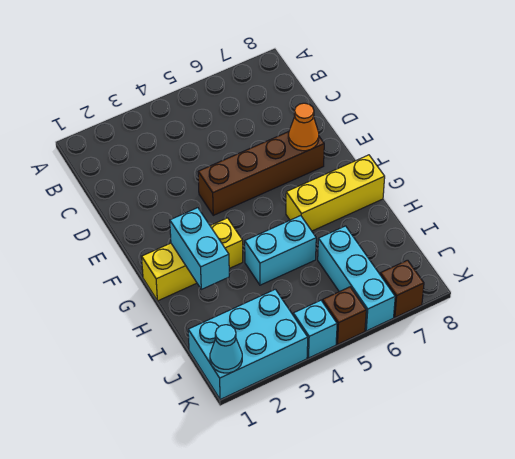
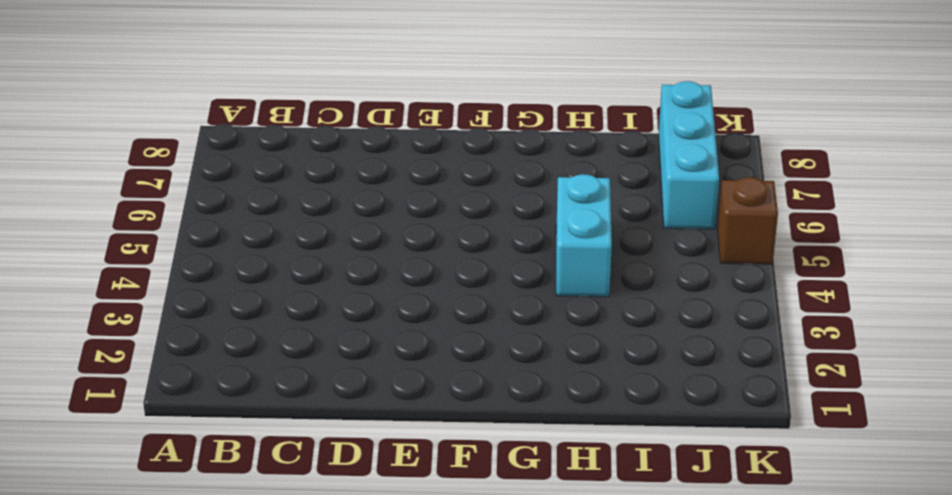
cyan 1x3 brick [659,81,719,229] -> cyan 1x3 brick turned to [318,226,395,331]
none -> brown 1x4 brick [198,132,324,215]
none -> yellow 1x3 brick [142,218,243,301]
none -> yellow 1x3 brick [286,155,385,231]

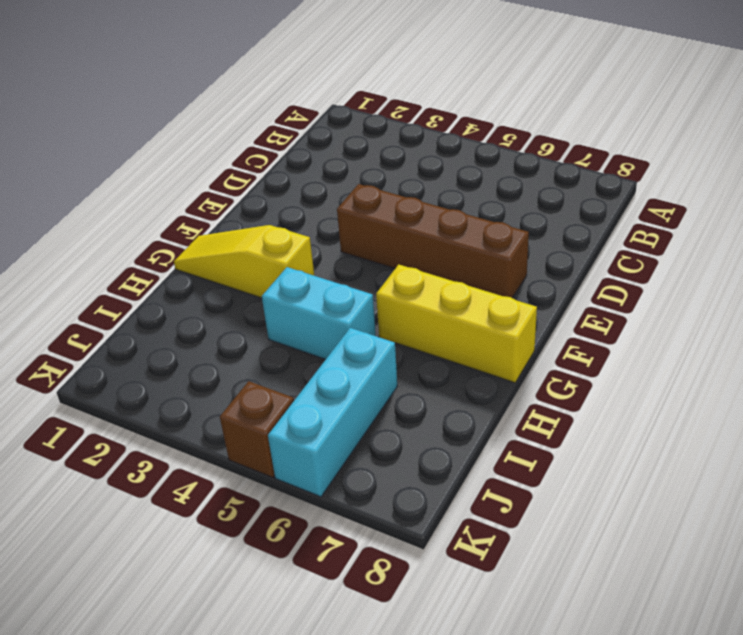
yellow 1x3 slope [174,225,314,298] -> yellow 1x3 brick [142,218,243,301]
none -> cyan 2x3 brick [188,289,308,400]
none -> cyan 1x1 brick [293,300,337,358]
none -> brown 1x1 brick [380,260,424,317]

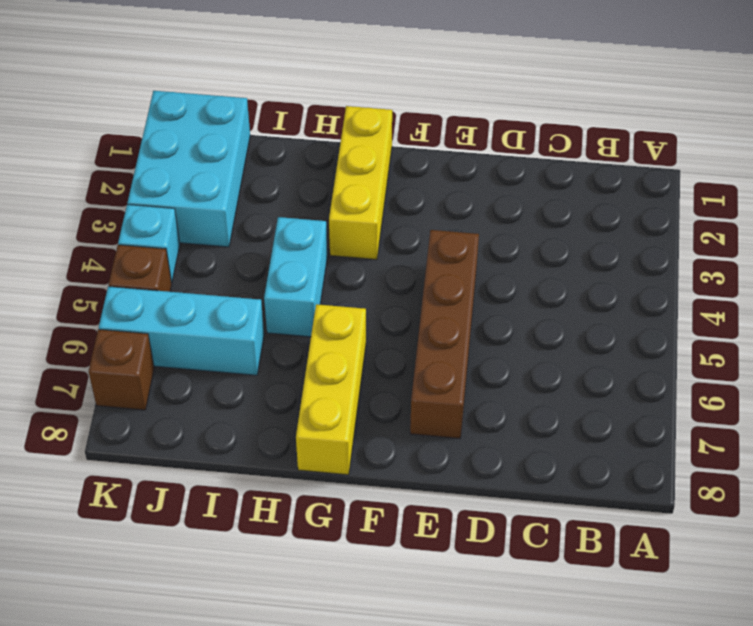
none -> orange 1x1 cone [288,103,319,151]
none -> cyan 1x2 brick [170,208,229,289]
none -> cyan 1x1 cone [210,325,242,373]

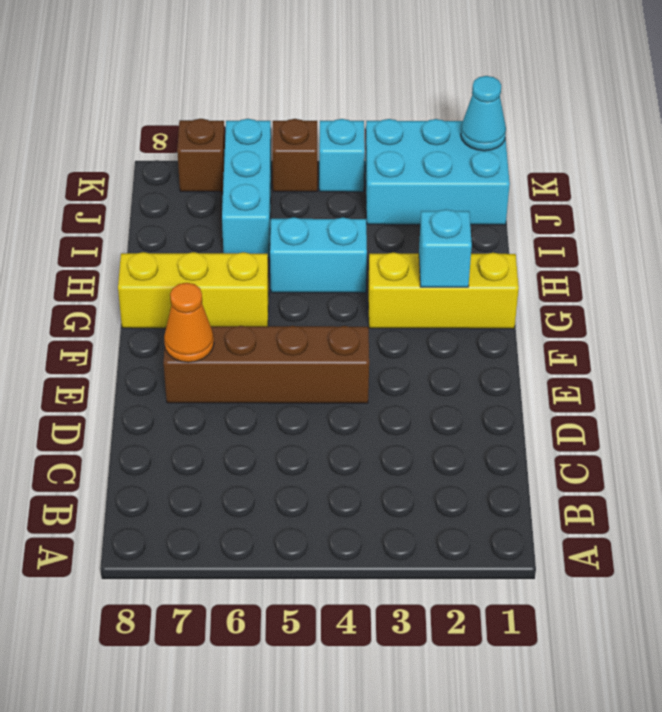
cyan 1x1 brick [419,209,472,287] -> cyan 1x2 brick [170,208,229,289]

